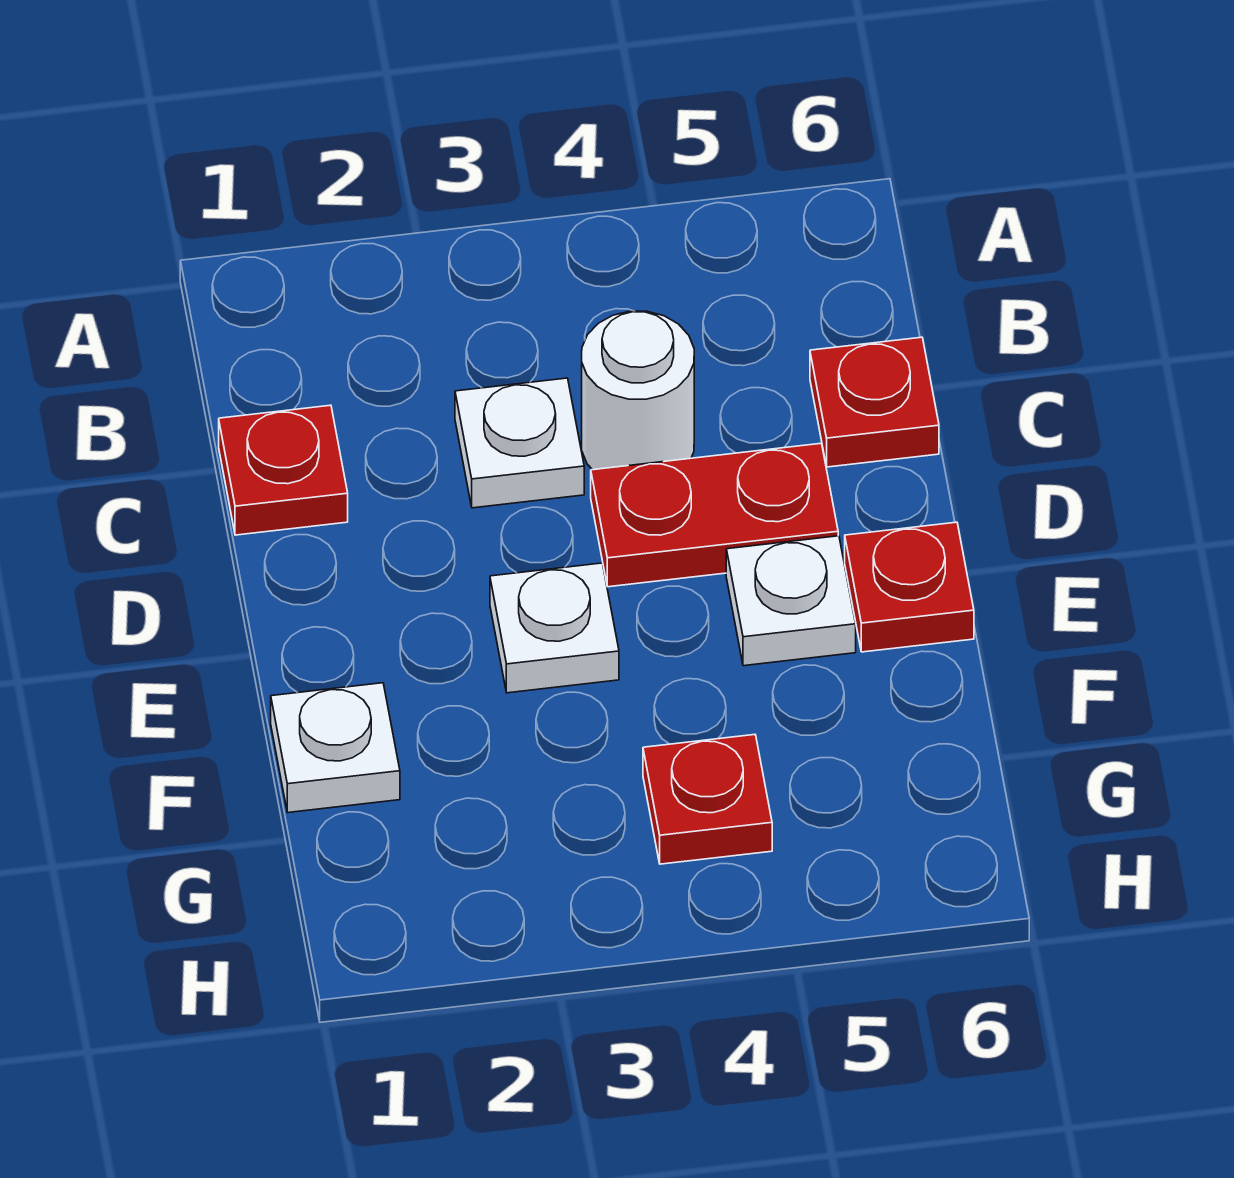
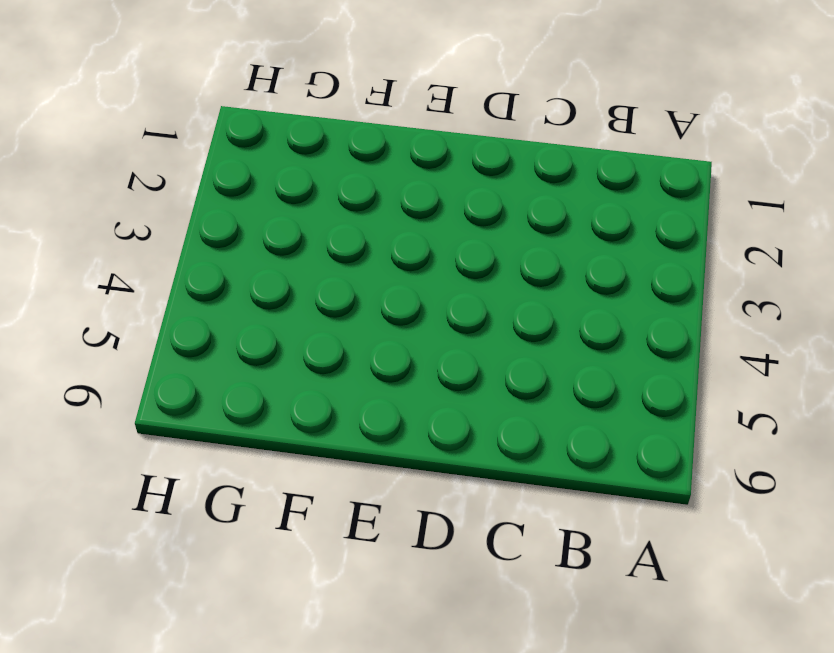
none -> red 1x1 plate [219,405,348,535]
none -> white 1x1 plate [455,378,584,508]

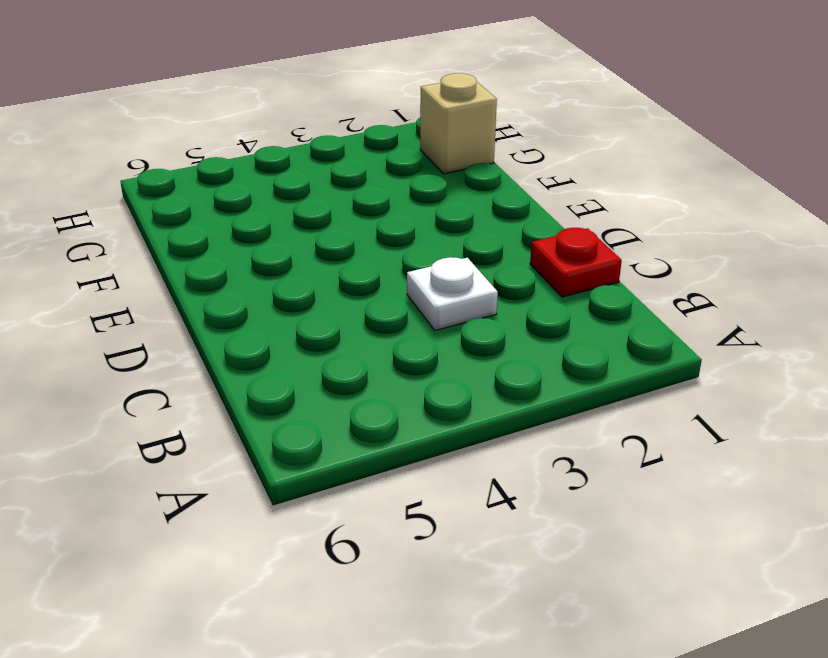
tan 1x1 brick [420,73,497,174] -> none
none -> white 1x1 round brick [582,311,694,470]
none -> red 1x1 plate [810,337,939,467]

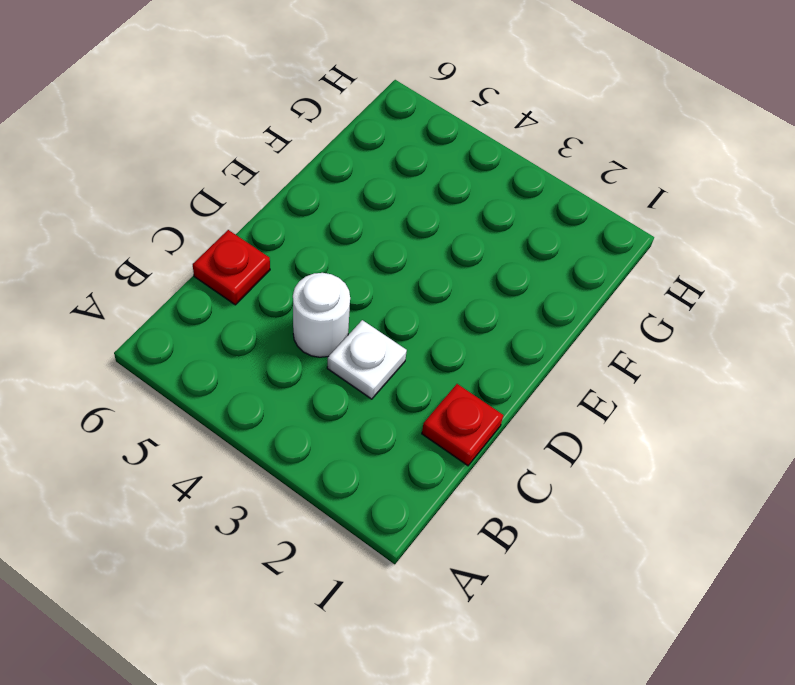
none -> red 1x2 plate [591,443,838,587]
none -> white 1x1 plate [490,563,619,693]

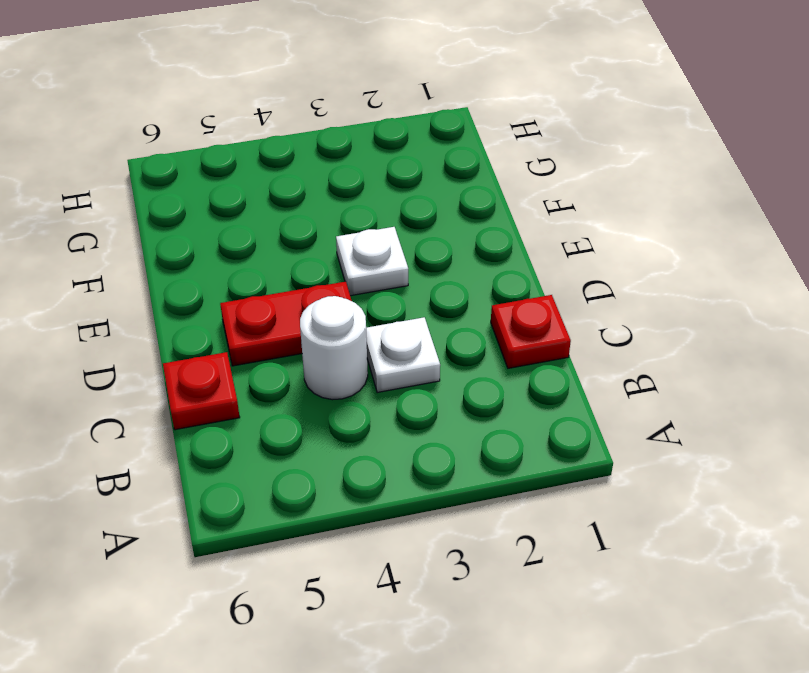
none -> white 1x1 plate [726,536,856,666]
none -> red 1x1 plate [845,522,974,652]

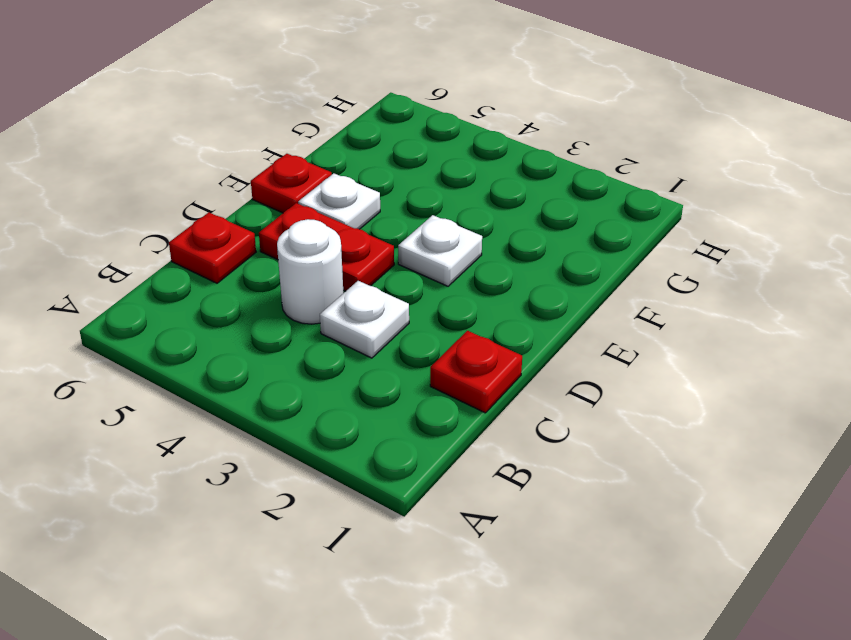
none -> white 1x1 plate [271,683,400,813]
none -> red 1x1 plate [643,735,772,864]

